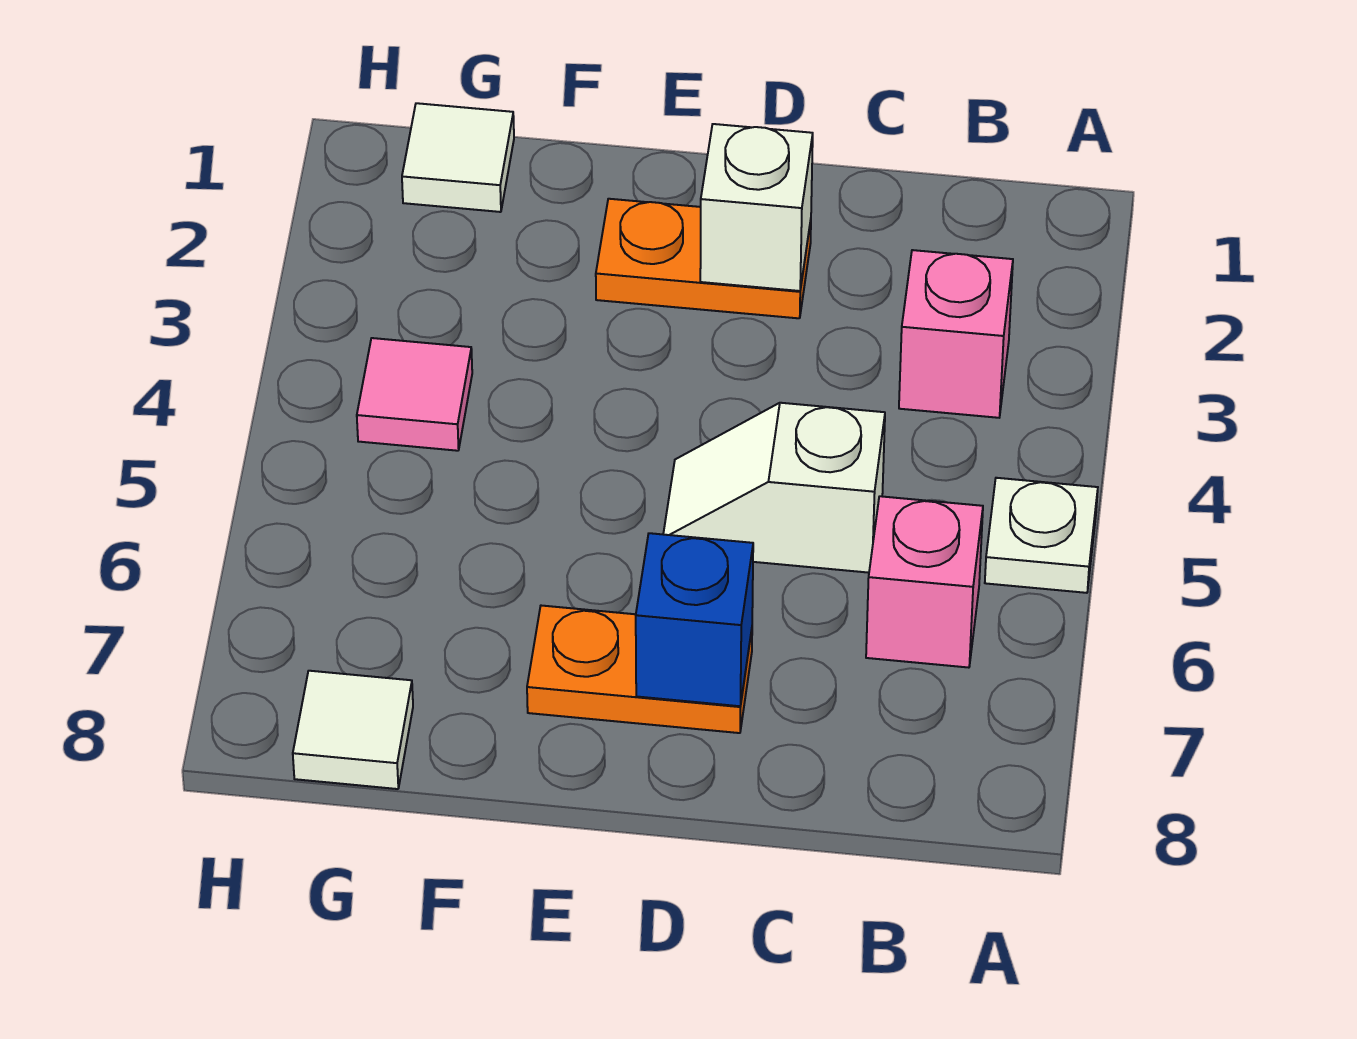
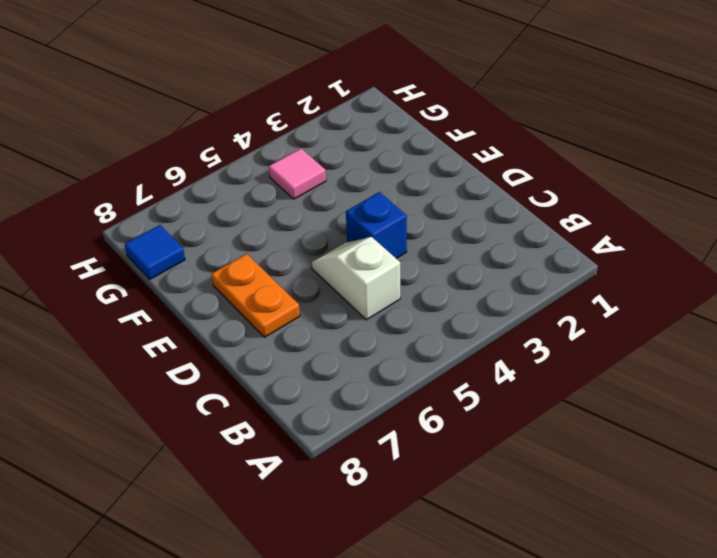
blue 1x1 brick [346,192,407,258] -> blue 1x1 brick moved to [636,533,753,706]
blue 1x1 tile [125,225,185,279] -> white 1x1 tile [293,671,413,789]
none -> white 1x1 plate [985,478,1098,593]
none -> pink 1x1 brick [899,250,1013,418]

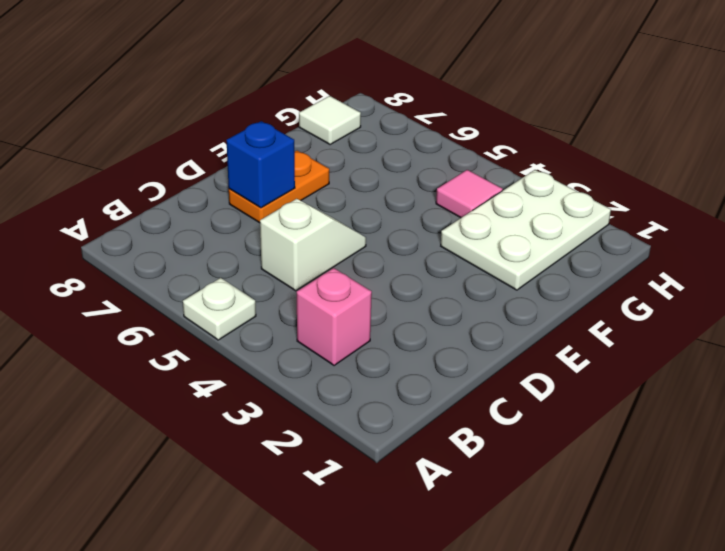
white 2x3 plate [441,170,611,290] -> none
none -> pink 1x1 brick [866,496,983,668]
none -> orange 1x2 plate [596,199,811,318]

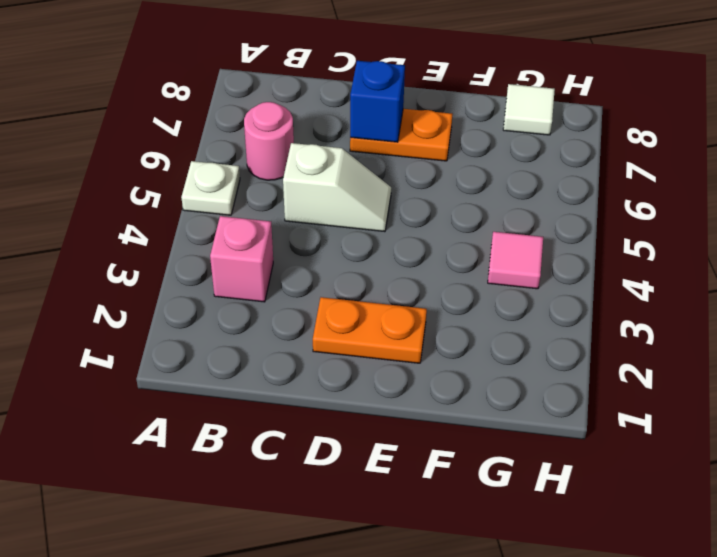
pink 1x1 round brick [244,102,294,180] -> pink 1x1 brick [866,496,983,668]
none -> white 1x1 tile [402,103,514,212]
none -> white 1x1 brick [700,124,813,291]

